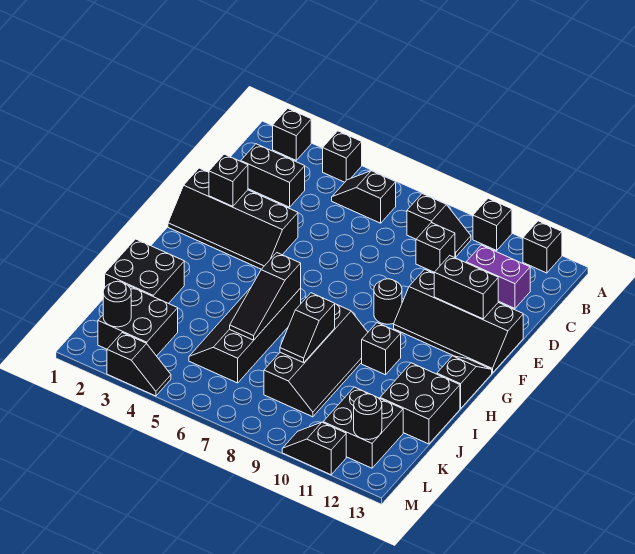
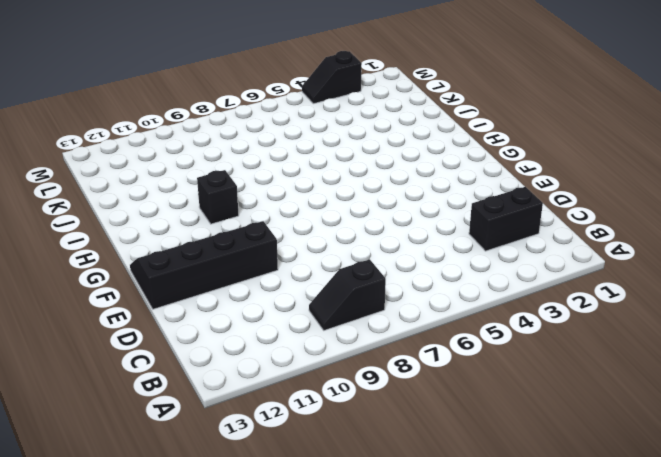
none -> black 1x1 brick [273,108,311,160]
none -> black 1x1 brick [323,131,362,182]
none -> black 1x1 brick [473,198,512,250]

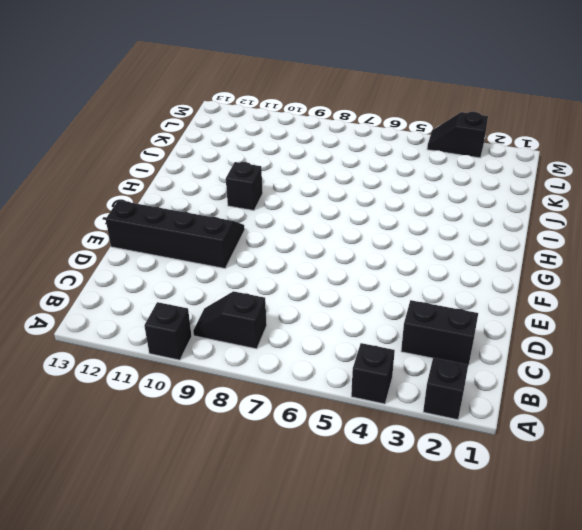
none -> black 1x1 brick [523,221,562,273]
none -> black 1x2 slope [332,171,396,223]
none -> black 1x1 brick [416,223,455,272]

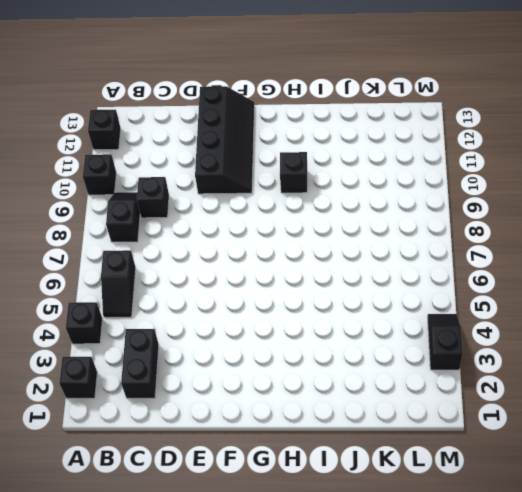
none -> purple 1x2 brick [466,245,530,308]
none -> black 2x4 slope [168,168,298,269]
none -> black 1x1 round brick [374,279,402,324]

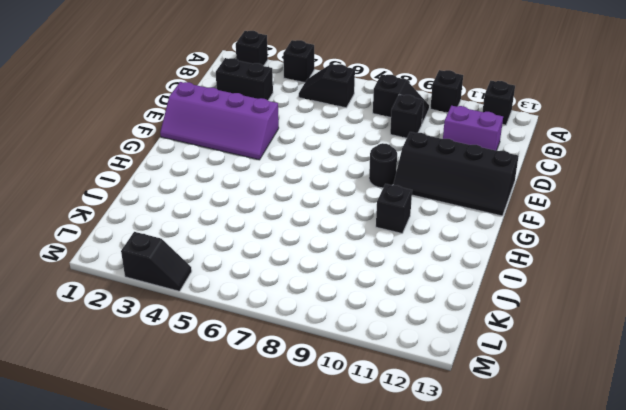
purple 2x4 slope [160,82,279,160] -> black 2x4 slope [168,168,298,269]
none -> black 1x2 slope [437,356,492,408]
none -> black 2x4 slope [189,288,301,383]
none -> black 2x4 slope [264,304,368,417]

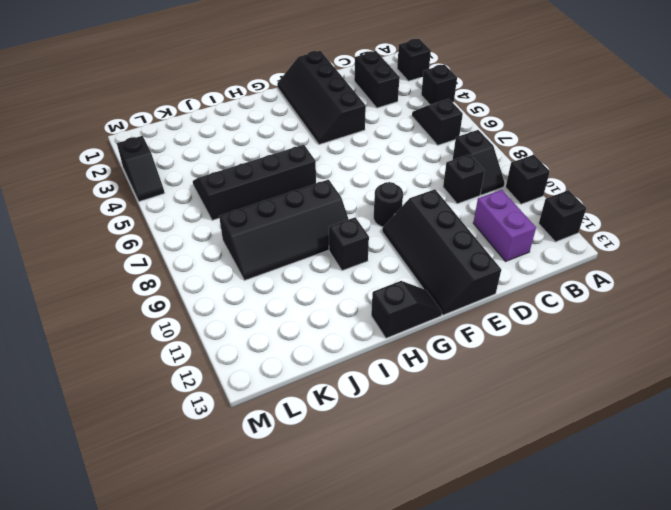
none -> black 2x2 brick [105,239,184,304]
none -> black 2x2 brick [380,363,460,444]
none -> black 2x2 brick [98,286,178,356]

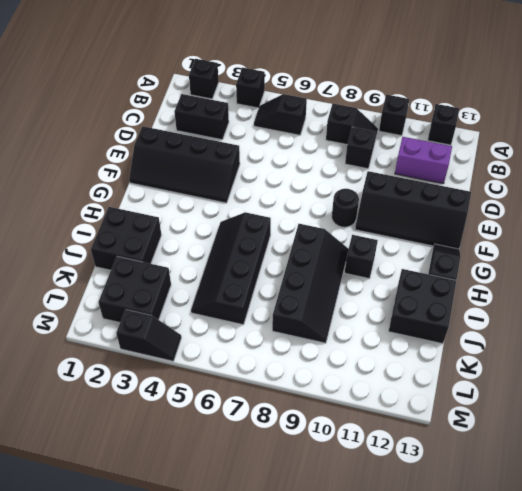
none -> black 2x2 brick [323,387,403,468]
none -> black 1x2 slope [282,422,346,475]
none -> black 1x1 brick [209,154,248,206]

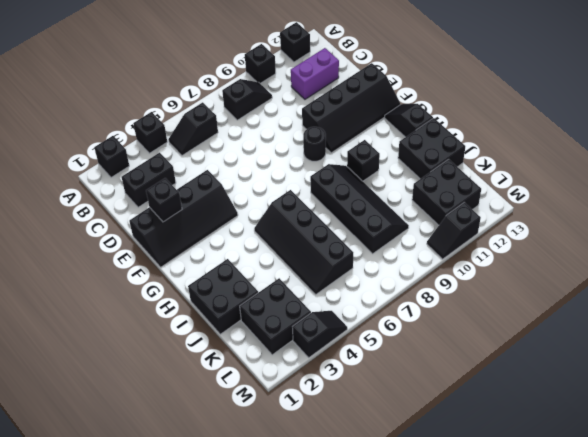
none -> black 1x1 brick [416,223,455,272]
none -> black 1x2 brick [434,255,498,319]
none -> black 1x3 slope [230,253,301,340]

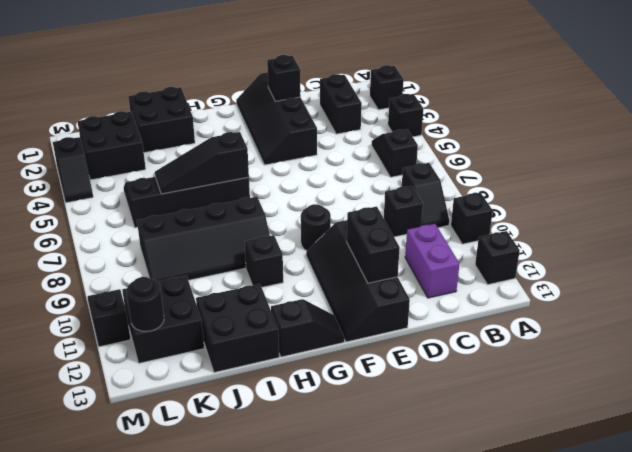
none -> black 1x2 slope [280,293,335,363]
none -> black 1x1 round brick [103,281,131,327]

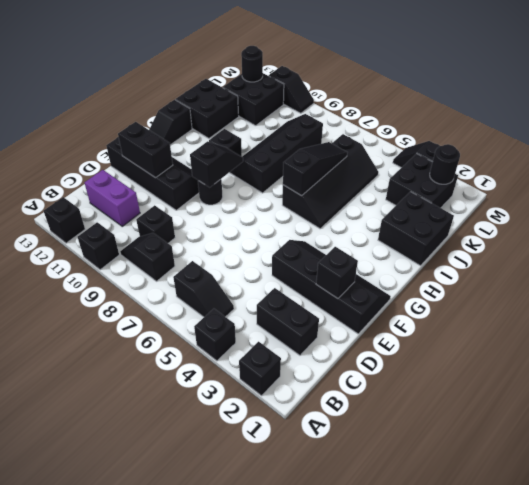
black 1x2 slope [190,141,243,187] -> black 1x2 slope moved to [280,293,335,363]

